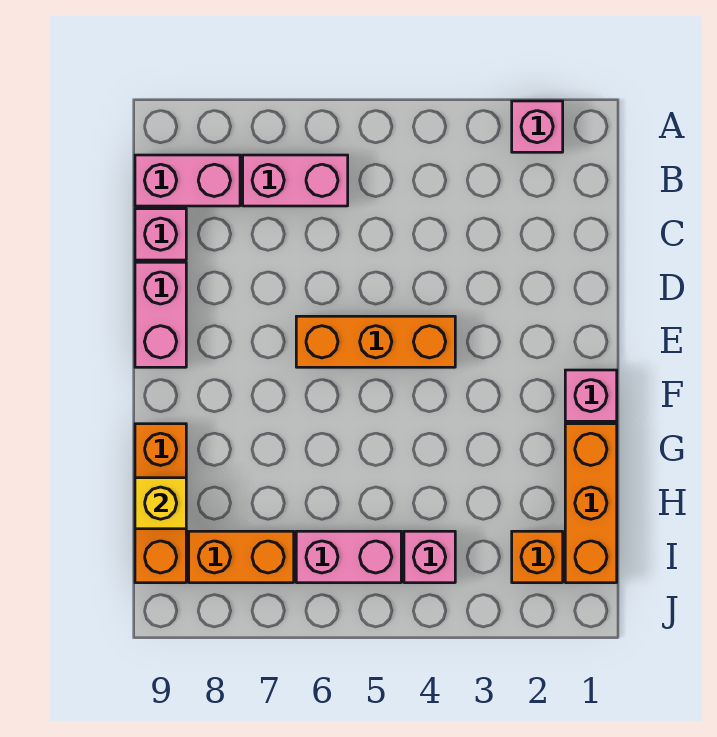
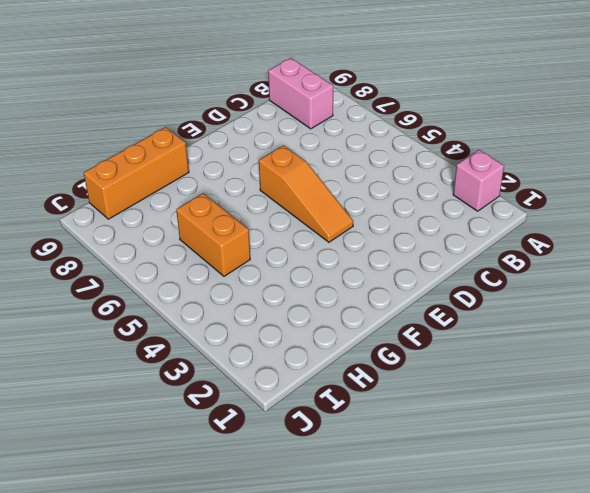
orange 1x3 slope [259,145,353,242] -> orange 1x3 brick [296,316,455,367]
orange 1x2 brick [176,193,250,276] -> orange 1x2 brick moved to [189,531,294,583]
none -> pink 1x2 brick [243,155,348,206]
none -> pink 1x1 brick [135,209,186,260]
none -> pink 1x2 brick [135,262,186,367]

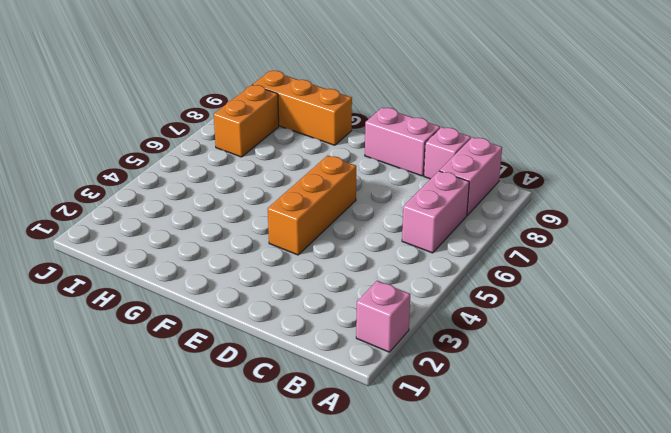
none -> pink 1x1 brick [565,370,617,421]
none -> orange 1x3 brick [565,424,617,583]
none -> orange 1x1 brick [512,531,563,583]

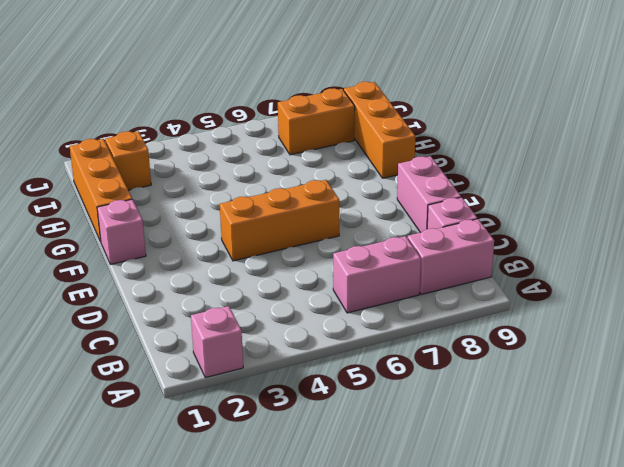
none -> pink 1x1 brick [404,531,455,583]
none -> pink 1x2 brick [296,531,401,583]
none -> yellow 1x1 brick [135,478,186,529]

